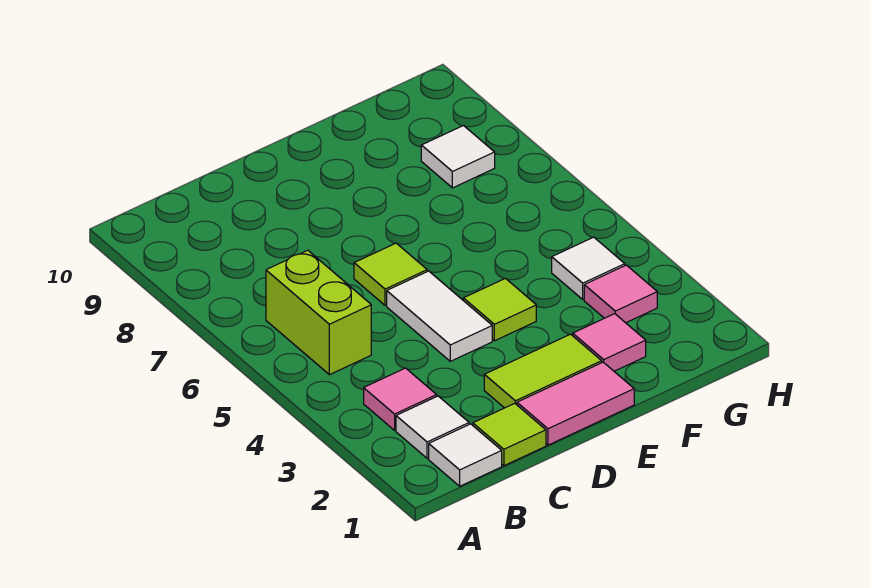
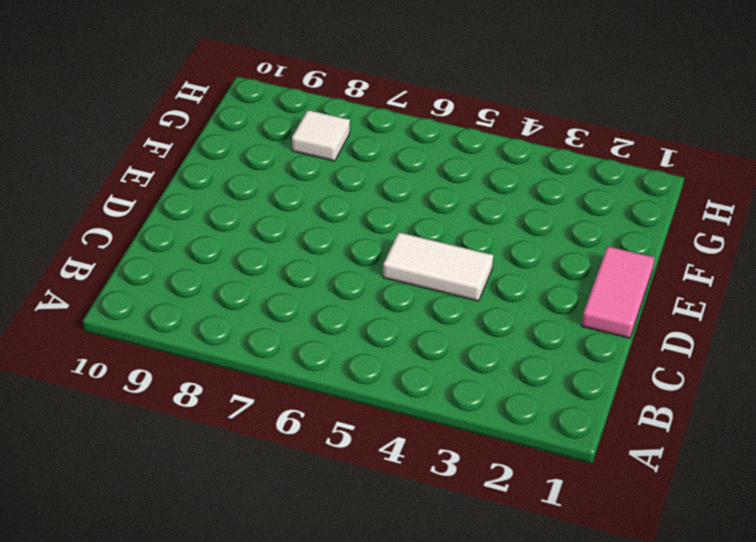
none -> white 1x1 tile [429,424,502,486]
none -> white 1x1 tile [396,396,469,458]
none -> pink 1x1 tile [364,368,437,430]

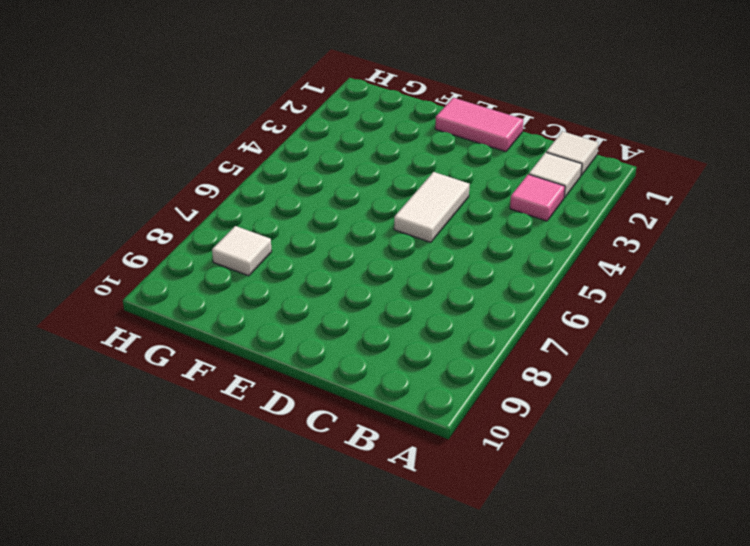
none -> lime 1x2 brick [266,250,371,375]
none -> lime 1x1 tile [473,403,546,466]
none -> lime 1x2 tile [484,334,602,408]

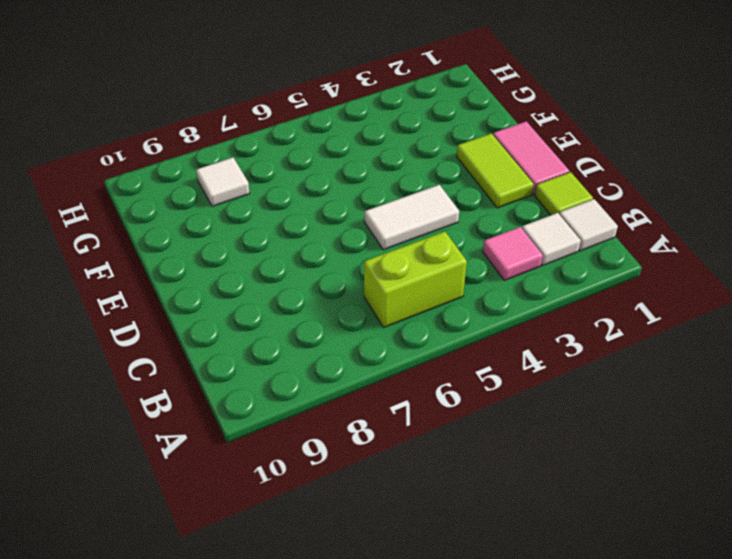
none -> lime 1x1 tile [354,243,427,306]
none -> lime 1x1 tile [463,278,536,341]
none -> pink 1x1 tile [572,314,646,371]

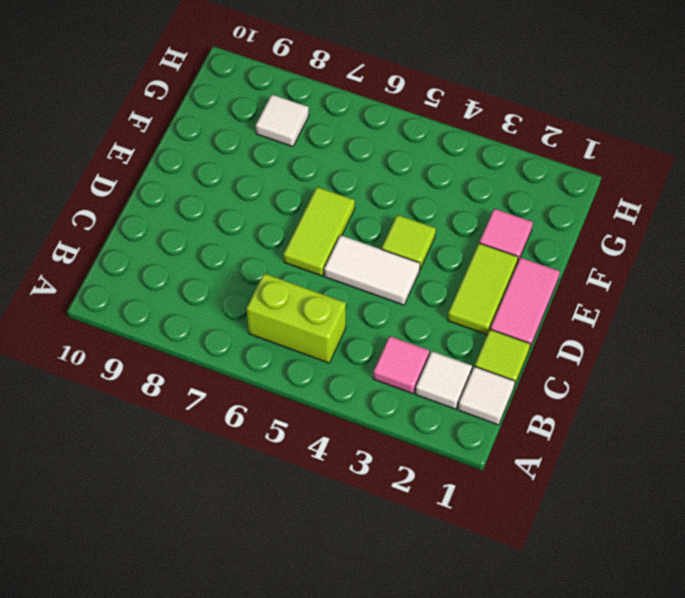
lime 1x2 tile [284,187,355,276] -> lime 1x1 tile [354,243,427,306]
none -> pink 1x1 tile [584,265,657,323]
none -> white 1x1 tile [552,237,625,299]

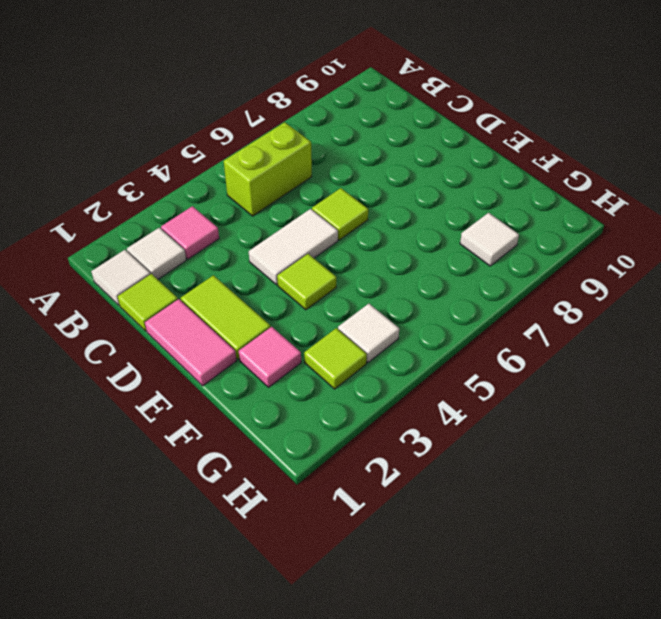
lime 1x1 tile [304,328,367,389] -> pink 1x1 tile [584,265,657,323]

